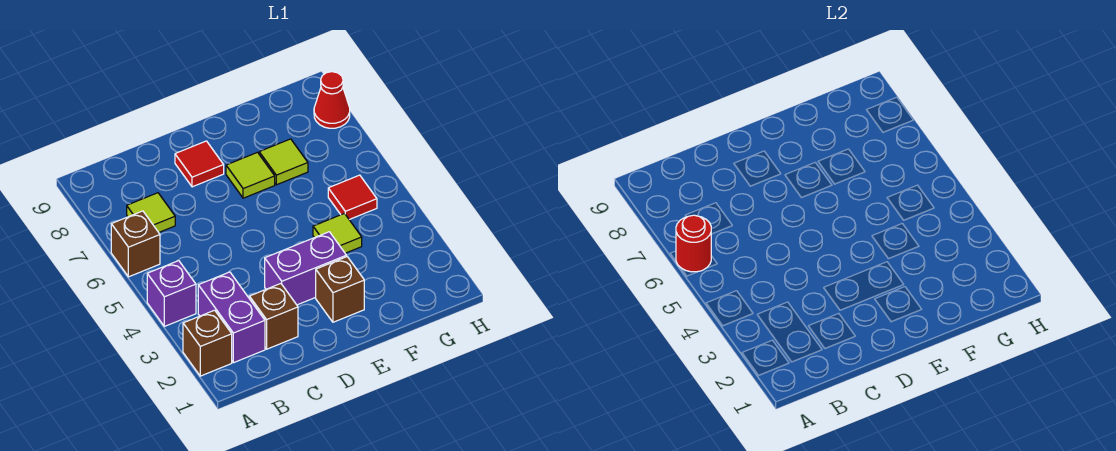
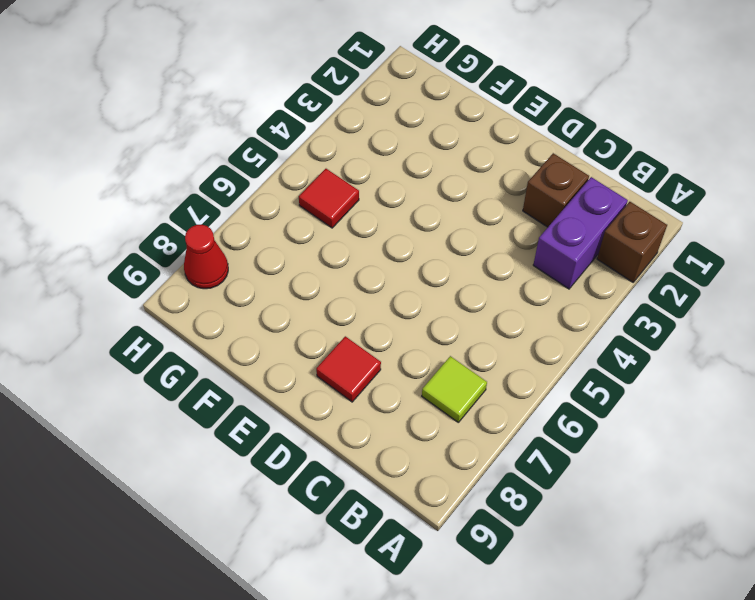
none -> purple 1x1 brick [147,261,196,326]
none -> brown 1x1 brick [111,211,160,277]
none -> purple 1x2 brick [265,232,347,305]

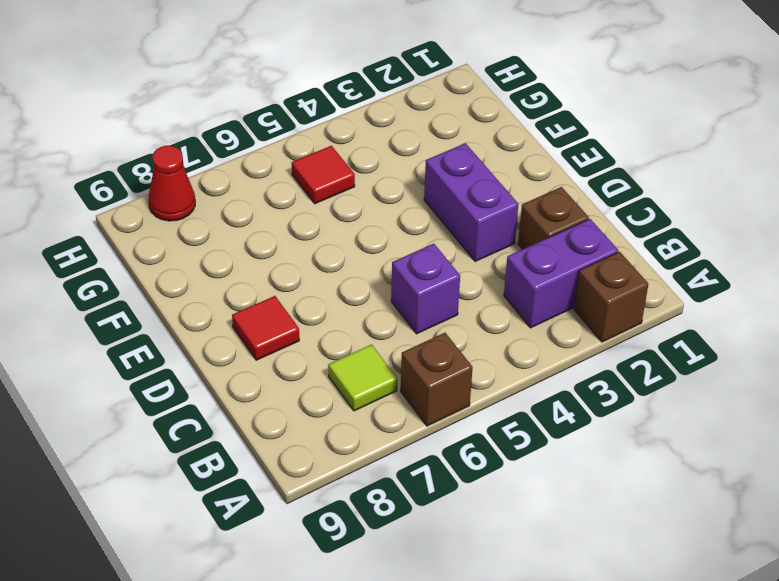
purple 1x1 brick [391,244,460,334] -> purple 1x1 brick moved to [147,261,196,326]
none -> brown 1x1 brick [316,257,364,322]
none -> lime 1x1 tile [226,152,275,198]
none -> lime 1x1 tile [313,214,362,253]

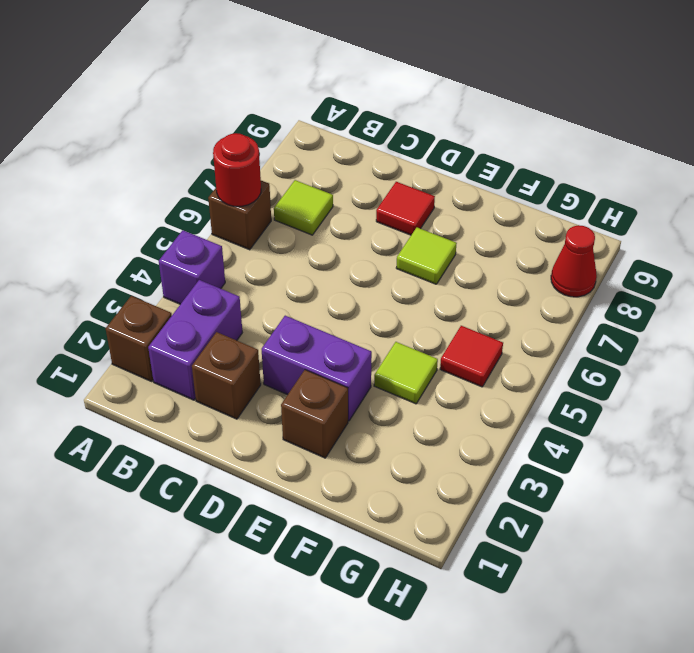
none -> lime 1x1 tile [259,139,308,185]

